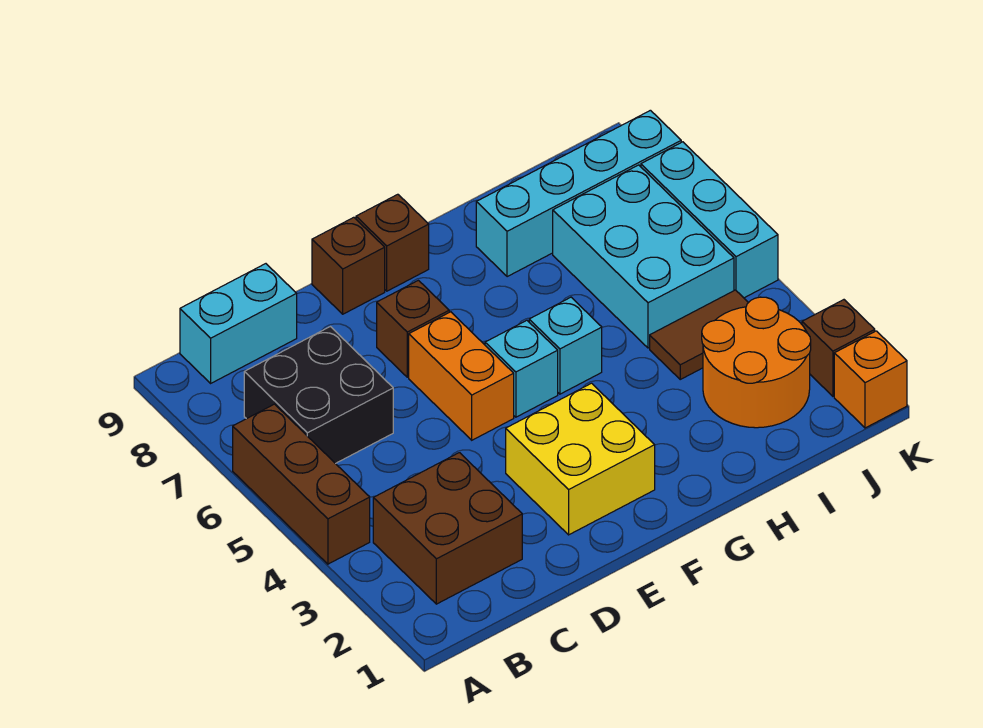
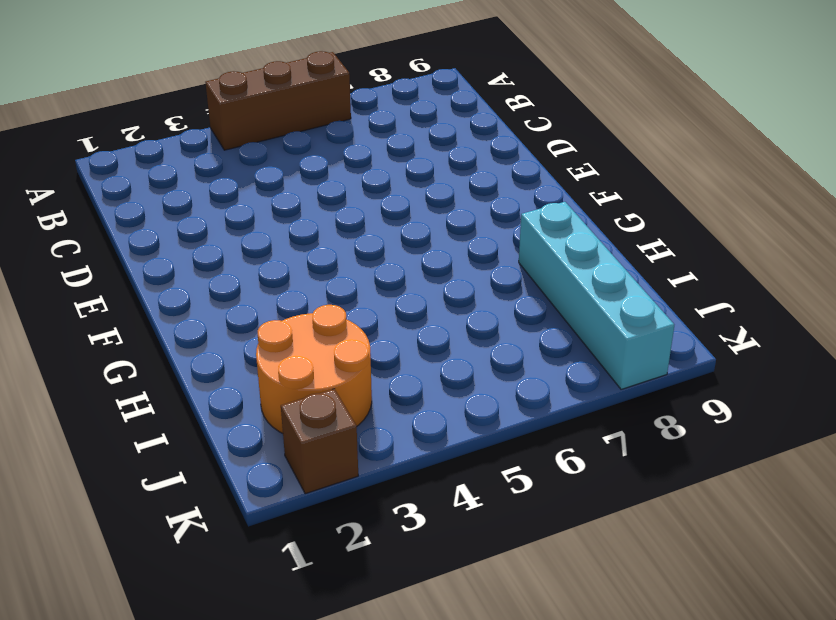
none -> brown 2x2 brick [373,453,522,604]
none -> black 2x2 brick [244,327,393,464]
none -> cyan 1x2 brick [180,264,297,383]

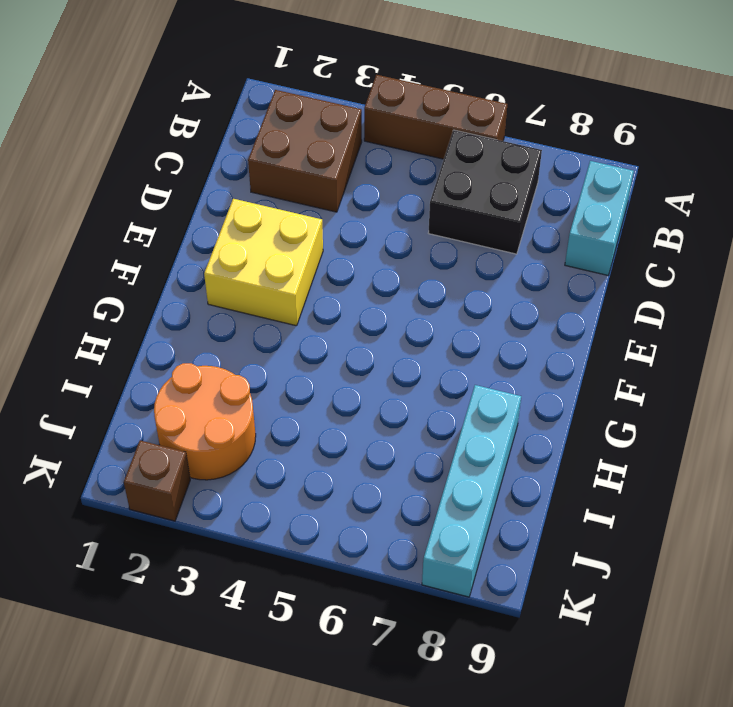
none -> orange 1x2 brick [409,312,514,440]
none -> brown 1x1 brick [377,280,449,377]
none -> brown 1x1 brick [312,217,385,314]

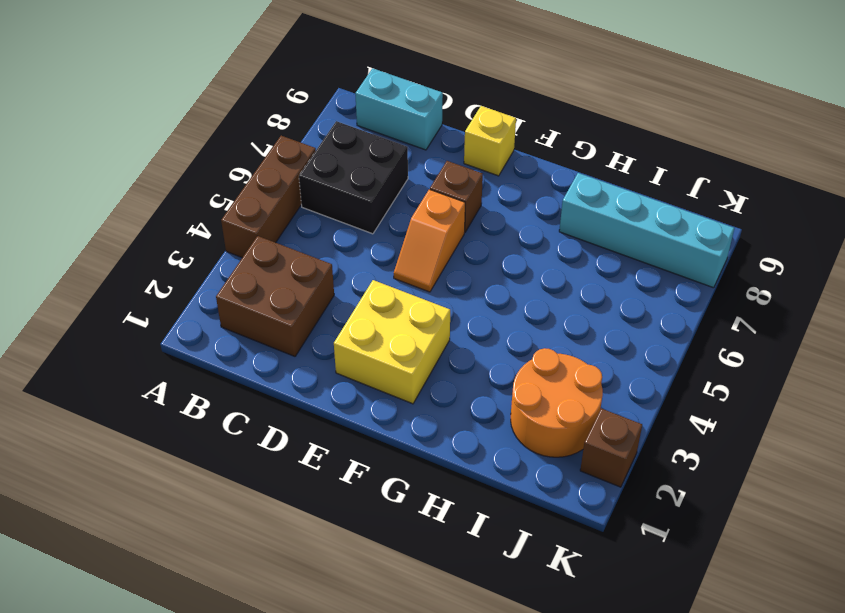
orange 1x2 slope [394,189,465,292] -> orange 1x2 brick [409,312,514,440]
yellow 1x1 brick [464,106,516,176] -> brown 1x1 brick [312,217,385,314]
none -> cyan 1x1 brick [485,320,558,417]
none -> brown 1x1 brick [356,194,429,291]
none -> cyan 1x1 brick [529,297,602,394]

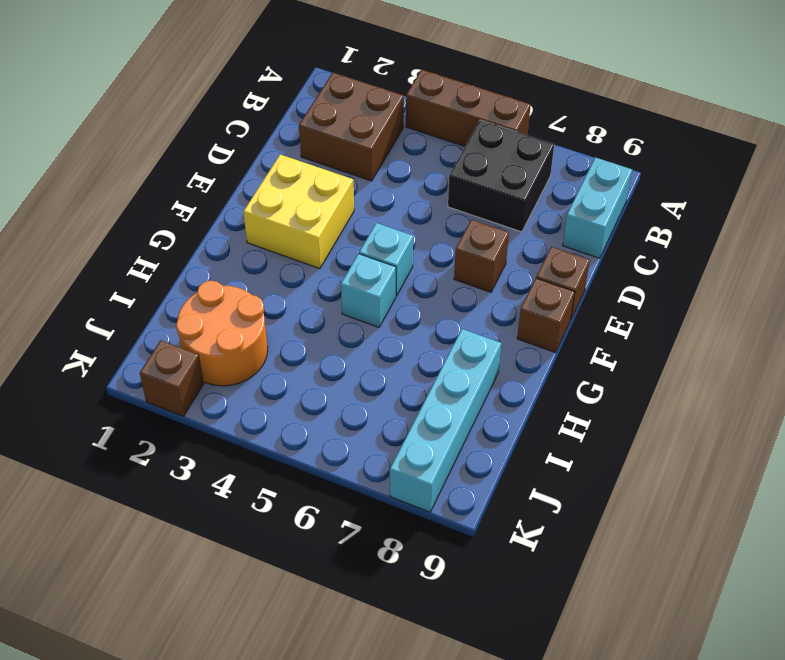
none -> orange 1x2 brick [409,312,514,440]
none -> brown 1x2 tile [650,290,748,379]
none -> cyan 2x3 brick [553,165,734,348]

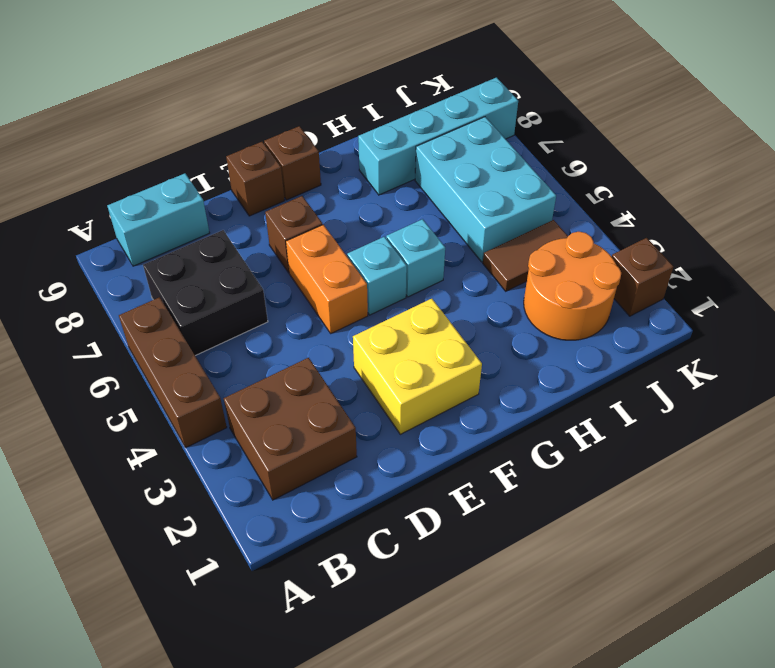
none -> orange 1x1 brick [834,331,907,428]
none -> cyan 1x3 brick [641,142,778,298]

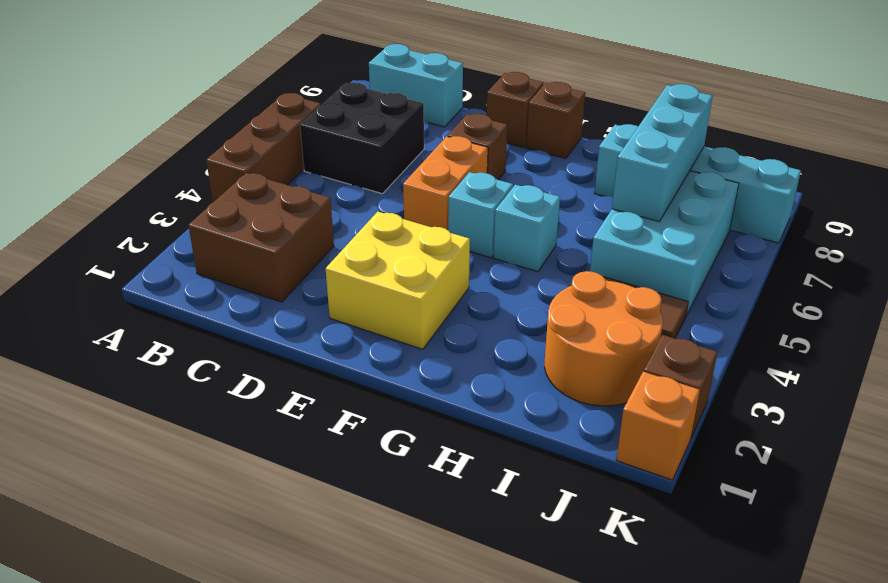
cyan 1x3 brick [612,84,713,221] -> cyan 1x3 brick moved to [641,142,778,298]

